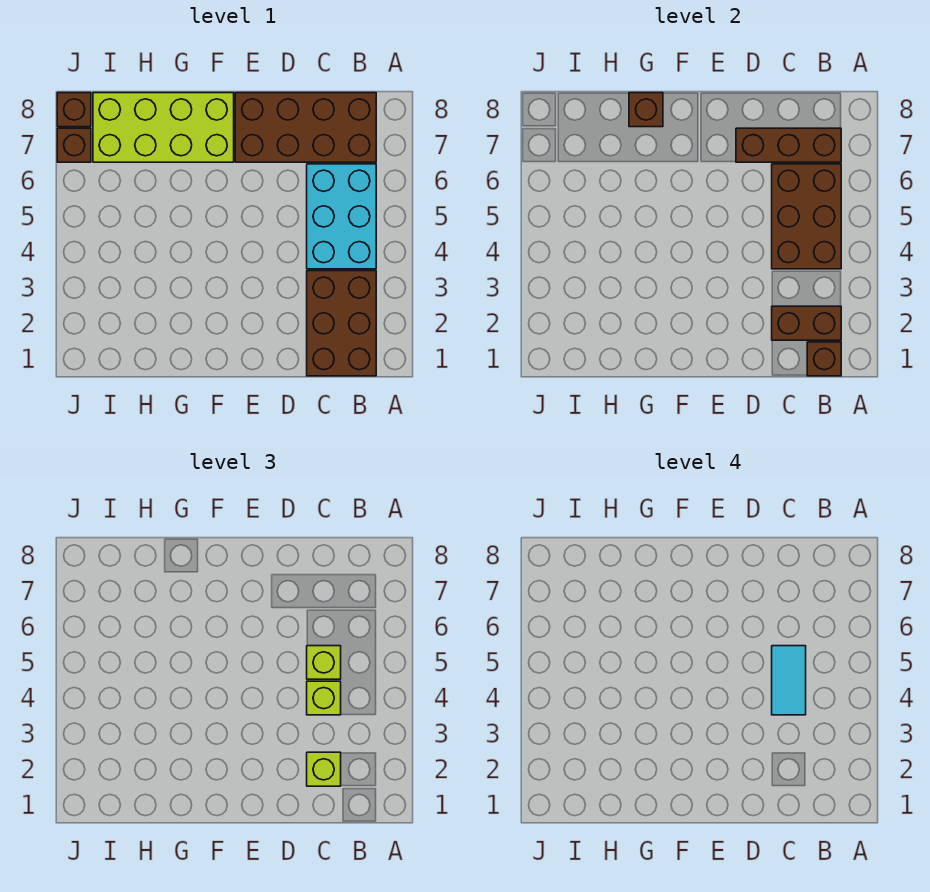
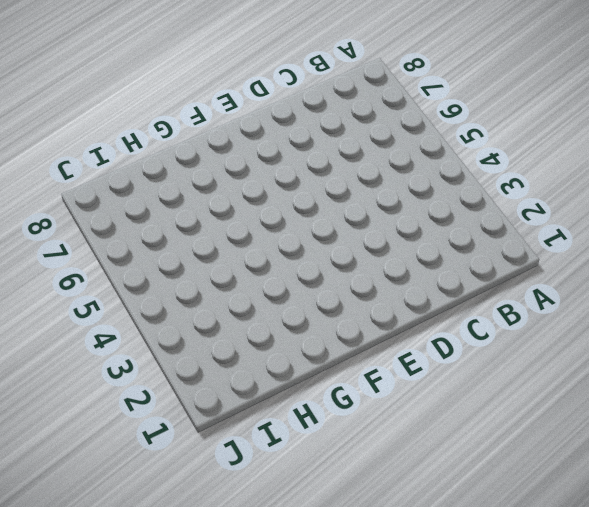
none -> brown 2x3 brick [307,271,376,376]
none -> cyan 2x3 brick [307,164,376,269]
none -> brown 2x4 brick [235,93,376,162]

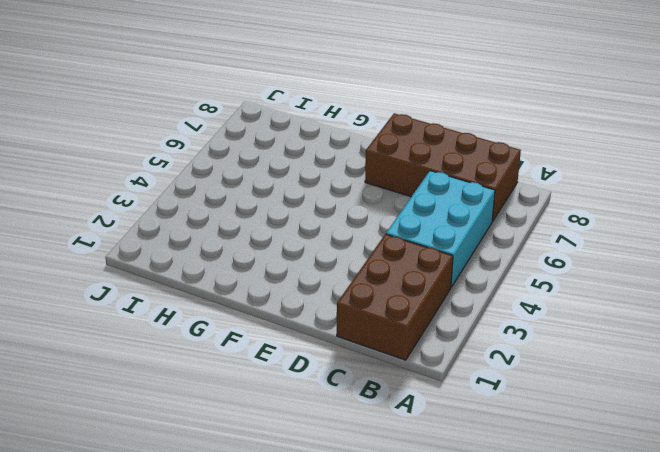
none -> lime 2x4 brick [93,93,234,162]
none -> brown 1x1 brick [57,128,91,162]
none -> brown 1x1 brick [57,93,91,127]

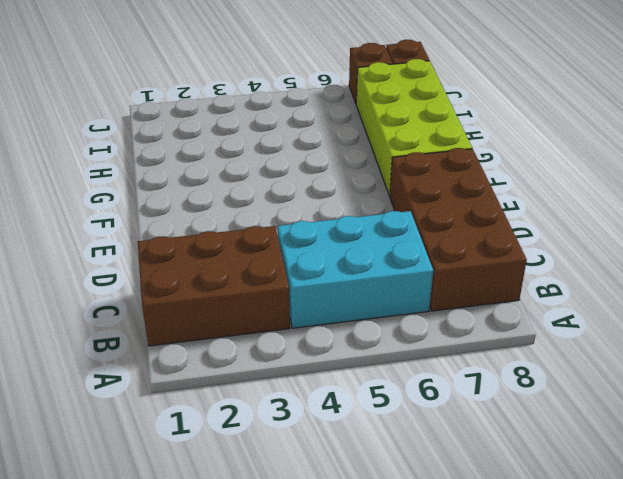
none -> brown 1x1 brick [807,342,841,376]
none -> brown 1x2 brick [772,306,841,340]
none -> brown 2x3 brick [772,164,841,269]

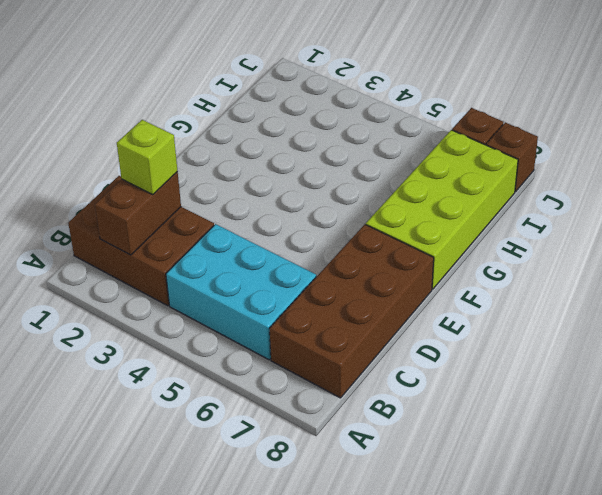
none -> brown 1x1 brick [807,342,841,376]
none -> brown 2x3 brick [772,164,841,269]
none -> brown 1x3 brick [736,128,841,162]

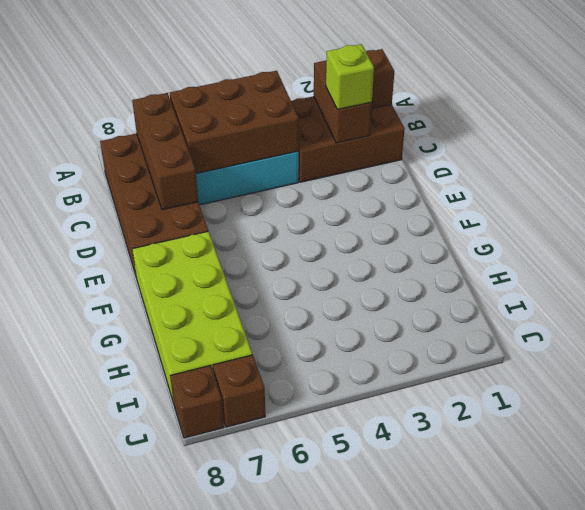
none -> brown 1x1 brick [629,93,663,127]
none -> lime 1x1 brick [307,681,341,715]
none -> lime 1x1 brick [307,646,341,679]

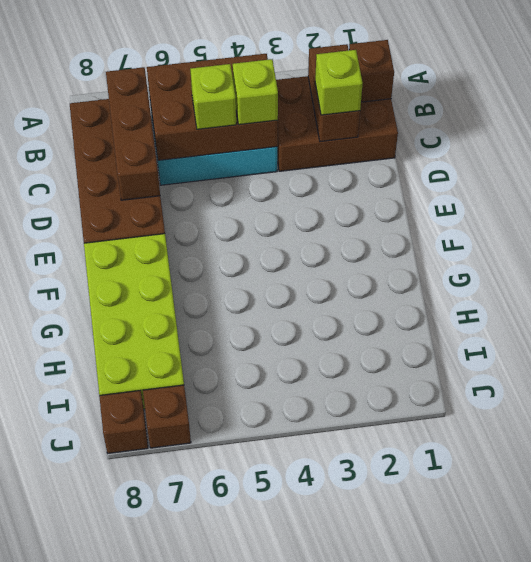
none -> brown 1x1 brick [629,93,663,127]
none -> cyan 1x2 tile [772,646,806,715]

